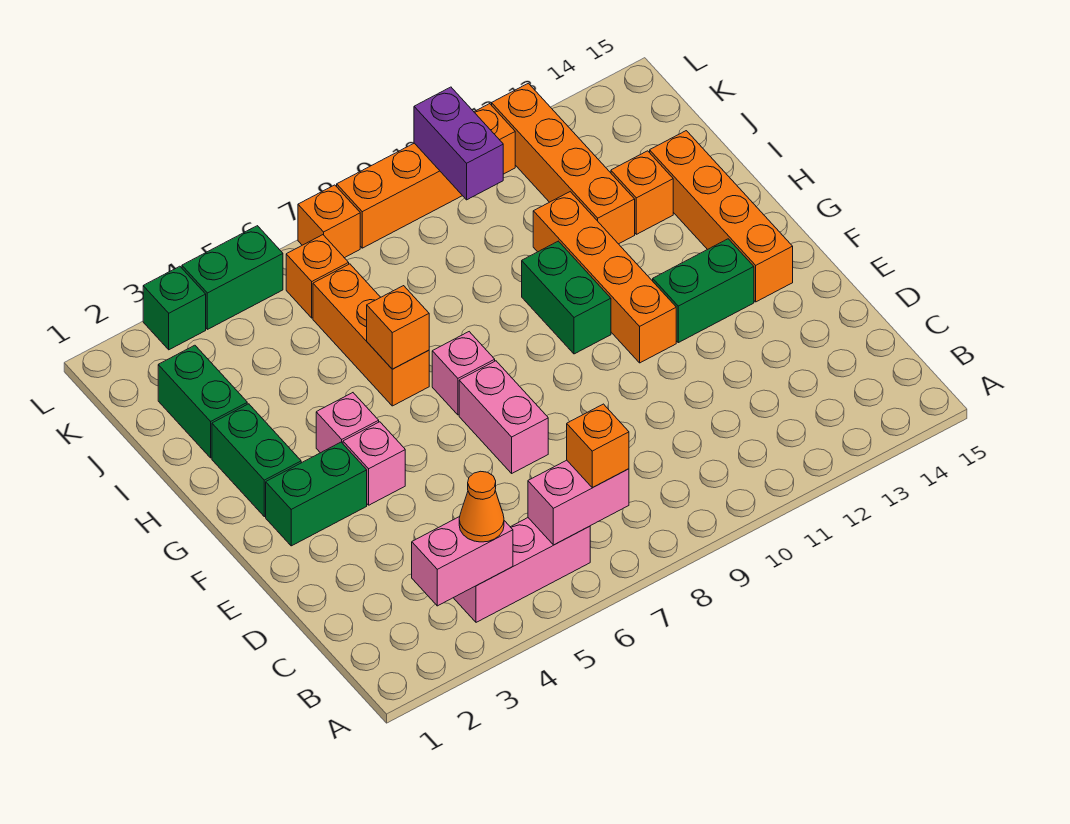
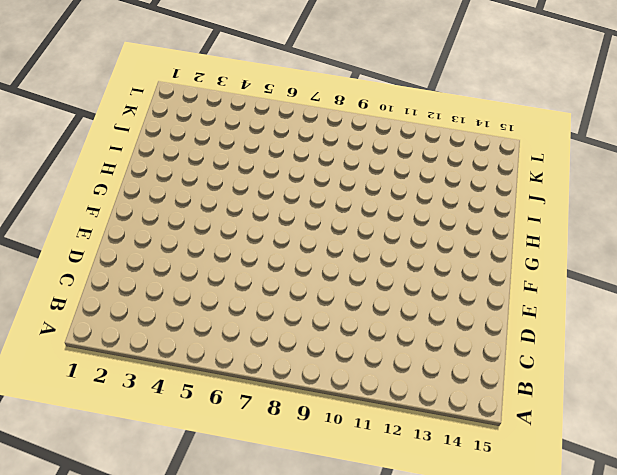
none -> pink 1x3 brick [454,518,590,622]
none -> pink 1x2 brick [459,361,548,473]
none -> green 1x2 brick [266,442,367,546]

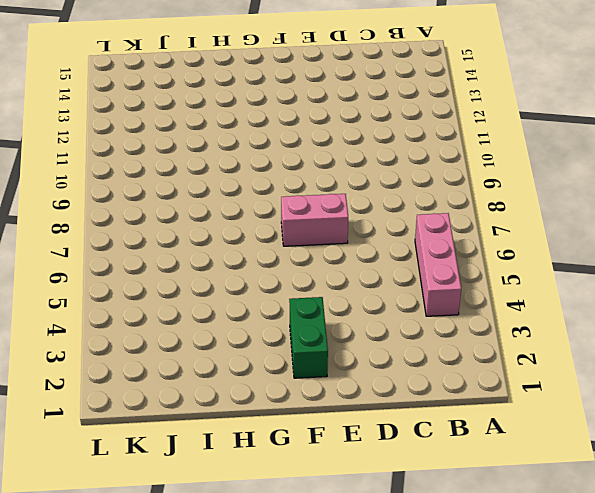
none -> pink 1x1 brick [343,422,405,505]
none -> orange 1x4 brick [533,192,676,363]
none -> green 1x2 brick [653,239,754,343]

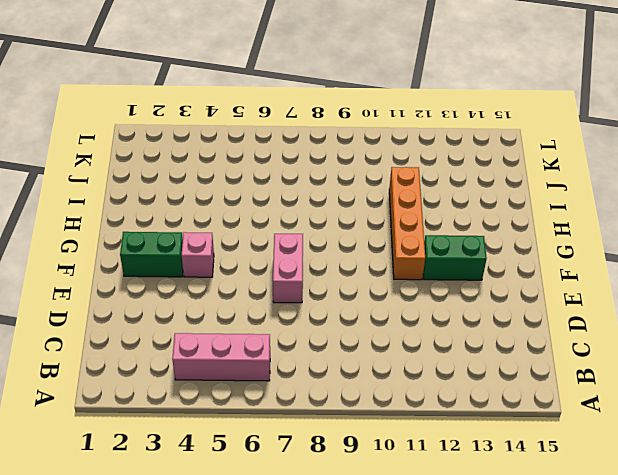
none -> orange 1x4 brick [650,131,793,302]
none -> green 1x2 brick [212,404,301,517]
none -> pink 1x1 brick [316,393,379,453]

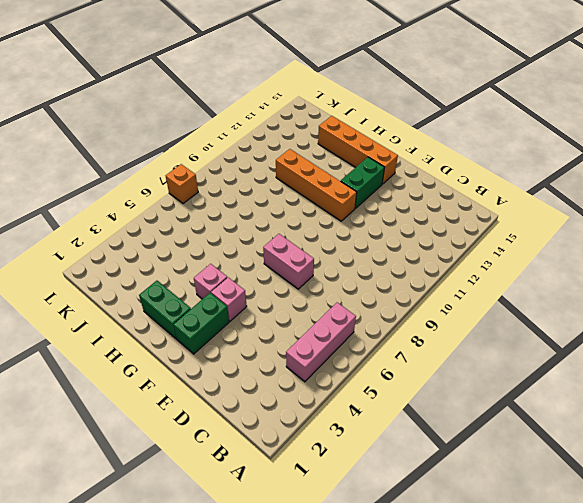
none -> pink 1x1 brick [432,332,495,415]
none -> green 1x2 brick [522,241,611,354]
none -> orange 1x3 brick [313,264,429,406]

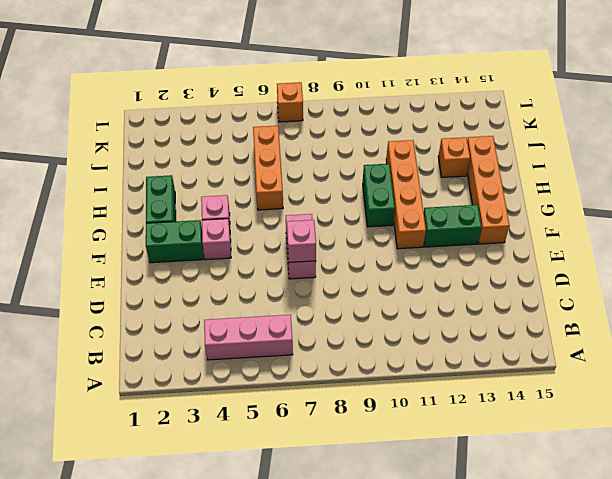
pink 1x1 brick [287,220,316,262] -> pink 1x1 brick moved to [432,332,495,415]
none -> green 1x2 brick [158,345,247,458]
none -> orange 1x4 brick [492,83,635,244]
none -> orange 1x1 brick [286,235,349,318]

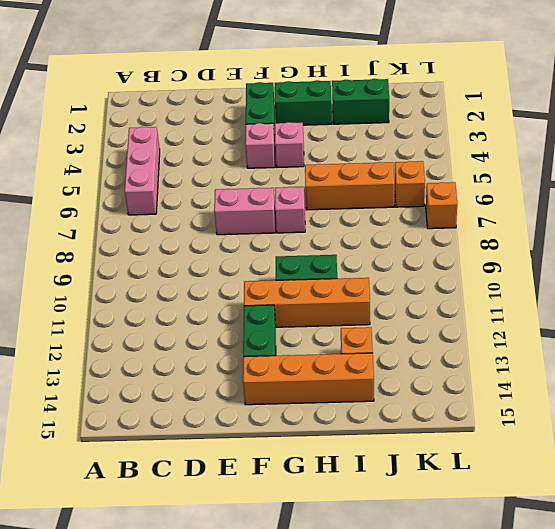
none -> orange 1x4 brick [492,83,635,244]
none -> green 1x1 brick [143,266,206,350]
none -> green 1x2 brick [182,226,283,329]

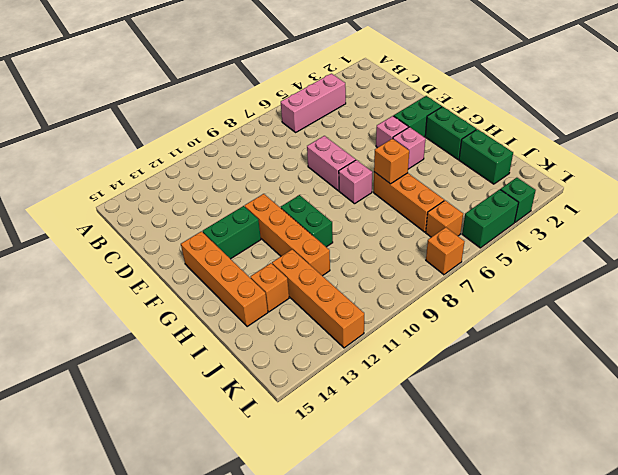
none -> orange 1x4 brick [337,104,515,248]
none -> pink 1x2 brick [412,517,513,606]
none -> pink 1x2 brick [528,460,629,545]

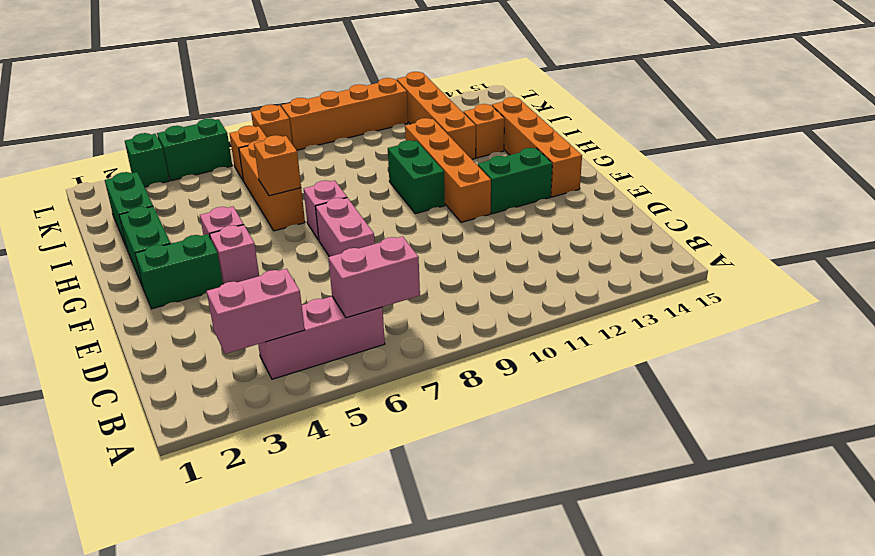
none -> purple 1x2 brick [414,87,503,200]
none -> orange 1x1 cone [459,471,504,542]
none -> orange 1x1 brick [567,404,629,487]

